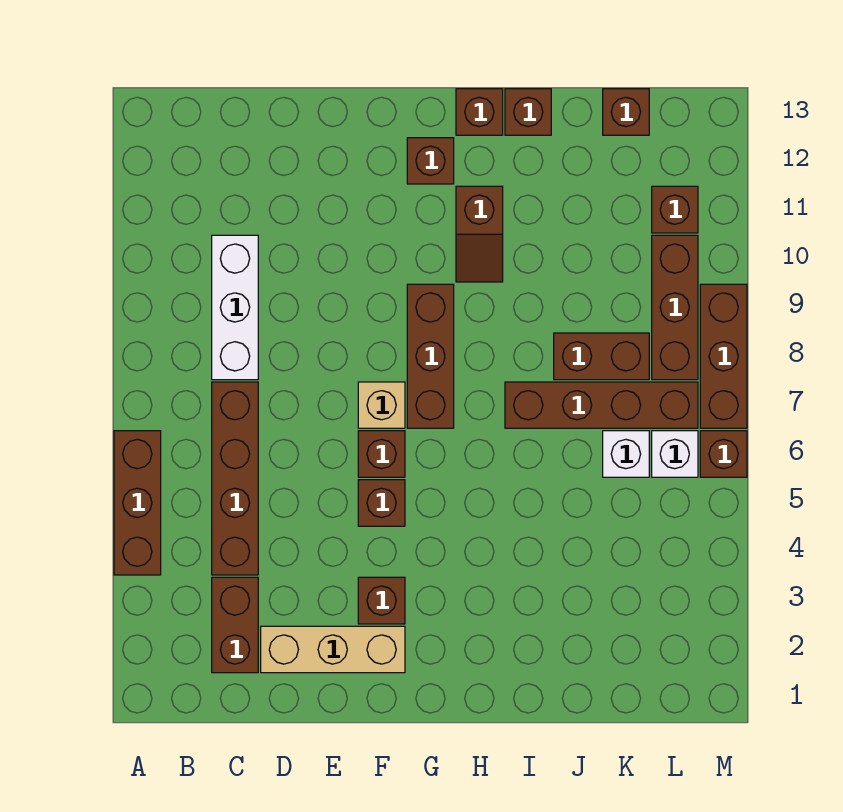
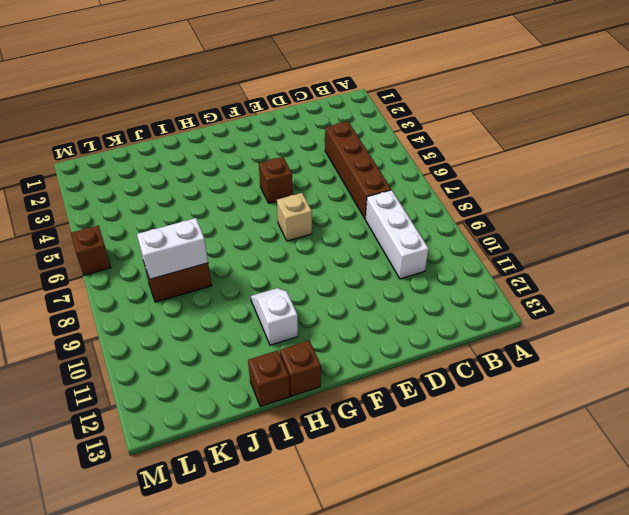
white 1x2 slope [251,288,298,345] -> brown 1x2 slope [456,186,503,282]
white 1x2 brick [137,218,208,279] -> none
none -> brown 1x3 brick [114,431,161,575]
none -> brown 1x2 brick [212,577,258,673]
none -> tan 1x3 brick [261,626,405,673]

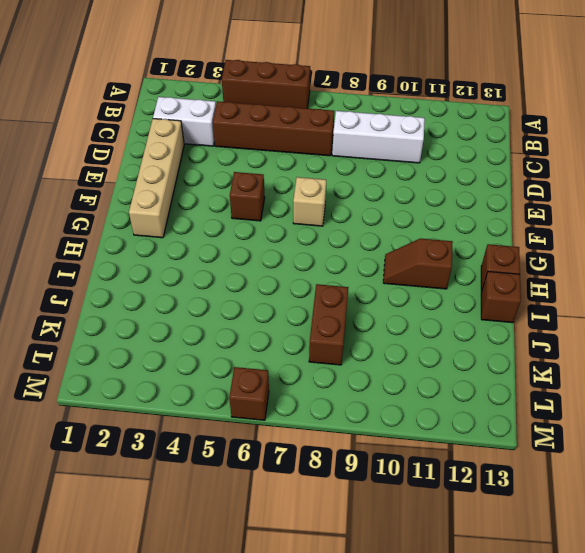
white 1x2 brick [153,97,216,146] -> brown 1x2 brick [212,577,258,673]
tan 1x4 brick [129,119,184,238] -> tan 1x3 brick [261,626,405,673]
none -> brown 1x1 brick [358,577,405,624]
none -> brown 1x1 brick [358,431,405,477]
none -> brown 1x3 brick [407,284,454,428]

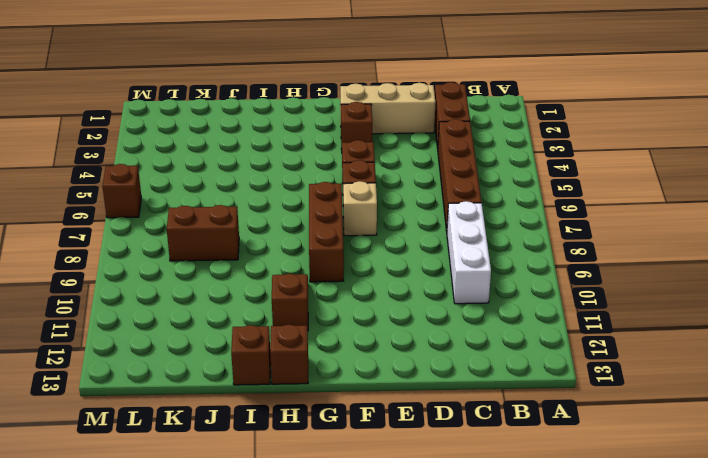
none -> brown 1x3 brick [114,431,161,575]
none -> brown 1x1 brick [407,138,454,184]
none -> brown 1x4 brick [505,382,698,428]

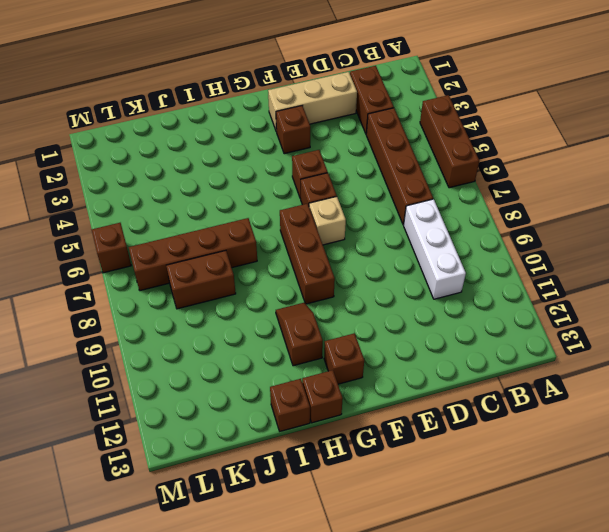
none -> white 1x1 brick [603,431,649,477]
none -> brown 1x1 brick [603,89,649,135]
none -> white 1x1 brick [652,431,698,477]

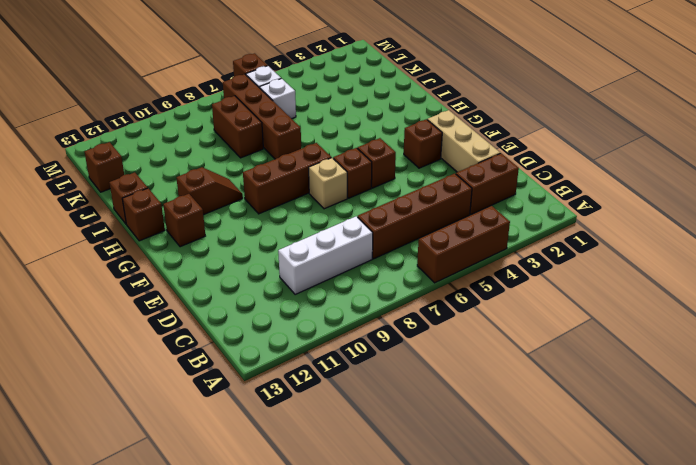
none -> brown 1x3 brick [652,235,698,380]
none -> brown 1x1 brick [652,186,698,233]
none -> brown 1x3 brick [700,284,747,428]

